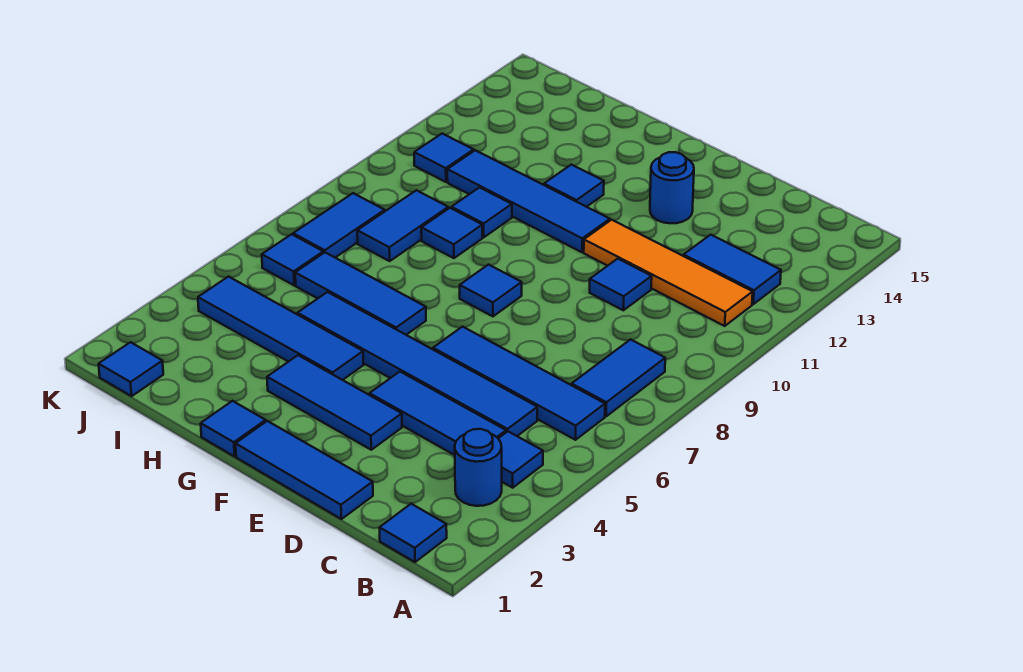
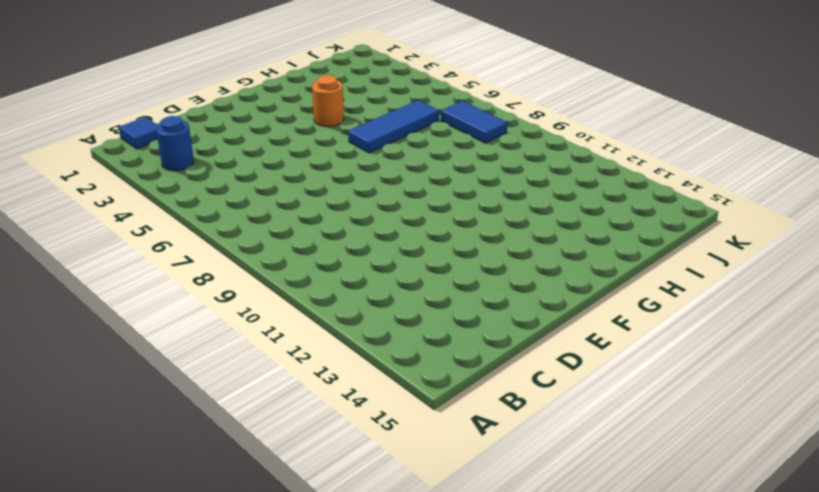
orange 1x1 round brick [312,75,344,126] -> blue 1x4 tile [198,277,364,380]
none -> blue 1x1 tile [498,431,543,488]
none -> blue 1x4 tile [433,327,605,440]
none -> blue 1x2 tile [572,339,665,416]

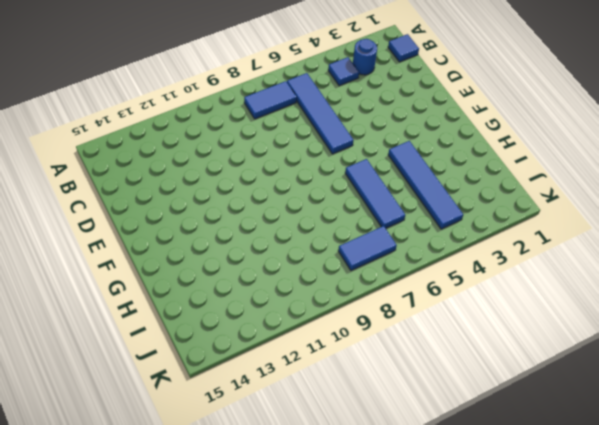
none -> orange 1x4 tile [584,220,753,326]
none -> blue 1x2 tile [684,235,781,304]
none -> blue 1x3 tile [369,372,506,455]

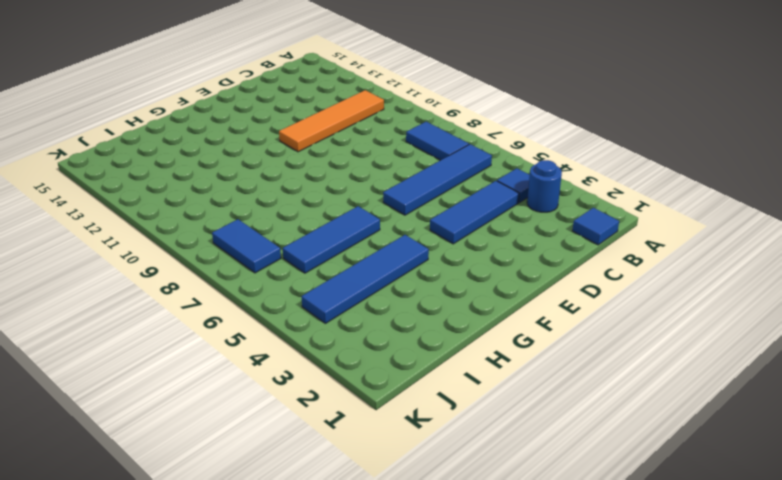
none -> blue 1x2 tile [684,235,781,304]
none -> blue 1x6 tile [297,292,537,436]
none -> blue 1x3 tile [236,421,373,519]

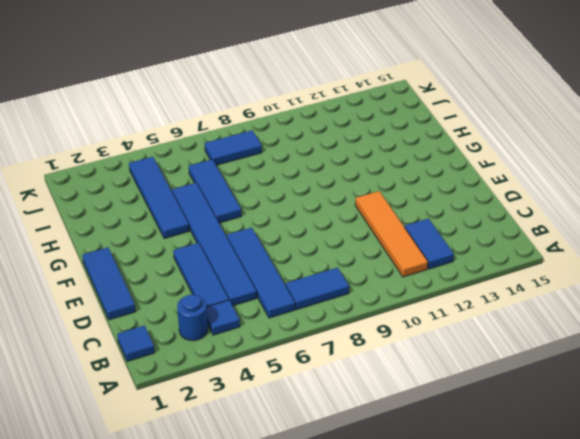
none -> blue 1x1 tile [590,259,652,310]
none -> blue 1x3 tile [267,355,402,450]
none -> blue 1x1 round brick [650,152,694,223]

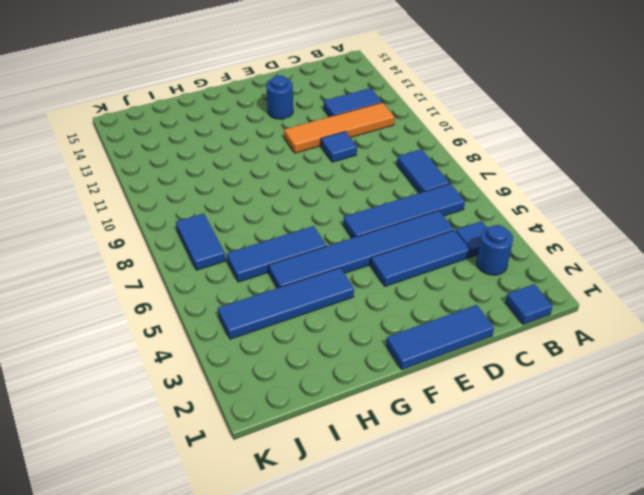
none -> blue 1x3 tile [267,355,402,450]
none -> blue 1x1 tile [460,265,522,316]
none -> blue 1x4 tile [447,150,610,252]

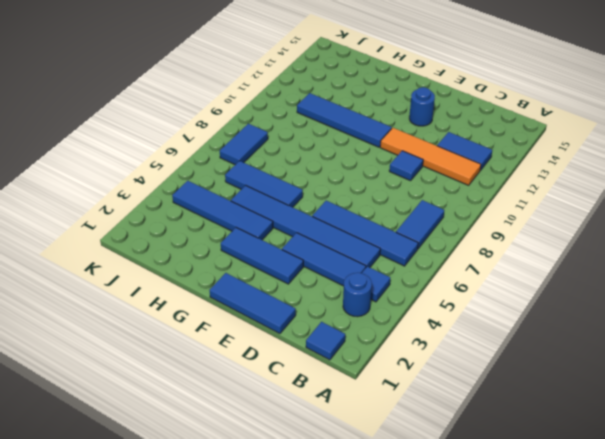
none -> blue 1x1 tile [460,265,522,316]
none -> blue 1x1 tile [201,401,266,456]
none -> blue 1x1 tile [544,165,604,207]

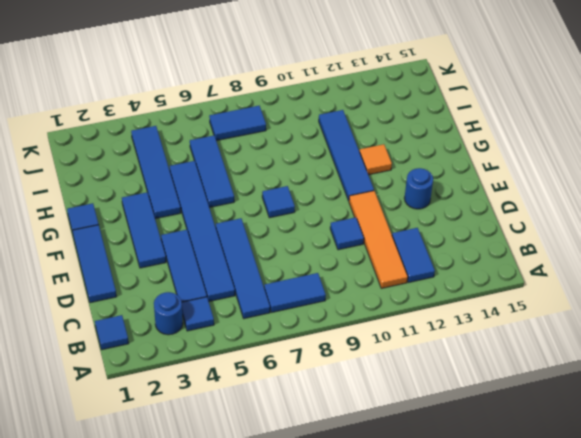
orange 1x1 tile [360,144,392,175] -> blue 1x1 tile [544,165,604,207]
none -> blue 1x1 tile [421,208,482,258]
none -> blue 1x1 tile [451,188,512,237]
none -> blue 1x2 tile [357,190,448,261]

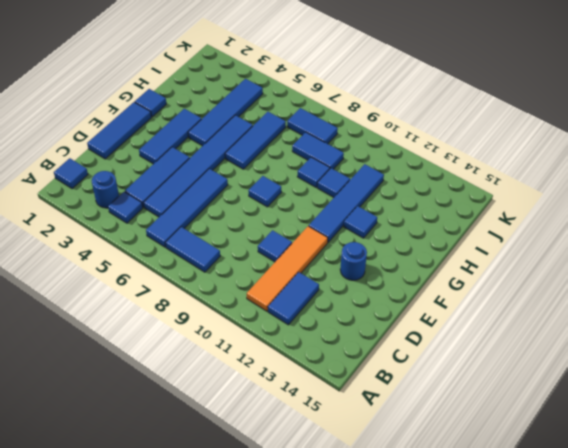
none -> blue 1x1 tile [99,342,163,396]
none -> blue 1x1 tile [262,234,323,285]
none -> blue 1x1 tile [414,134,474,182]

